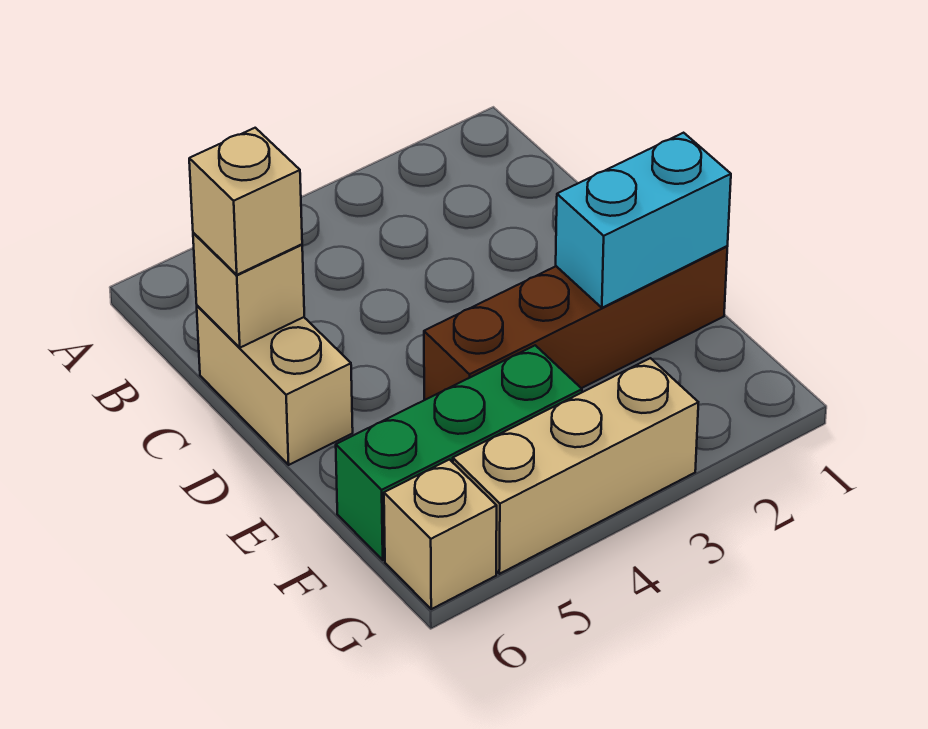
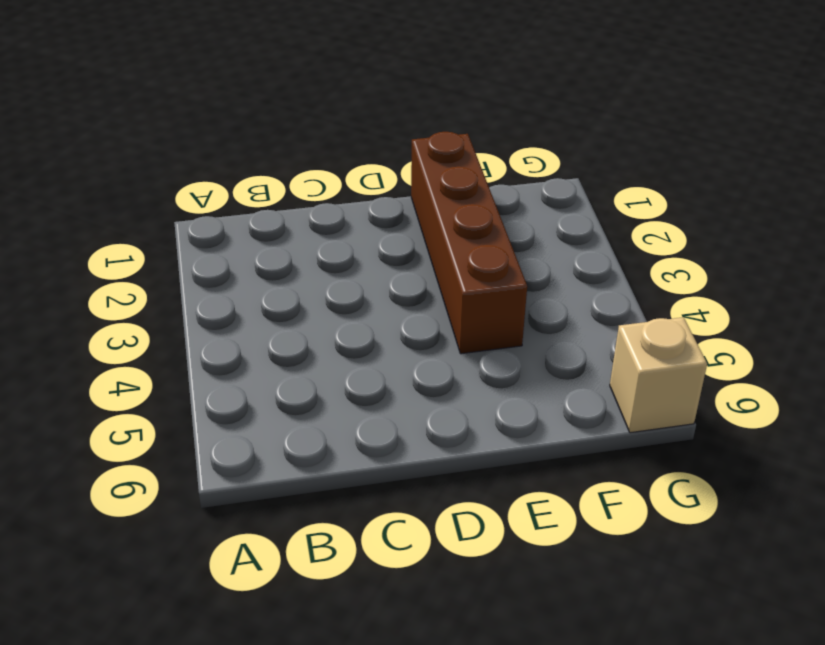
none -> tan 1x2 brick [197,306,353,465]
none -> green 1x3 brick [336,345,582,560]

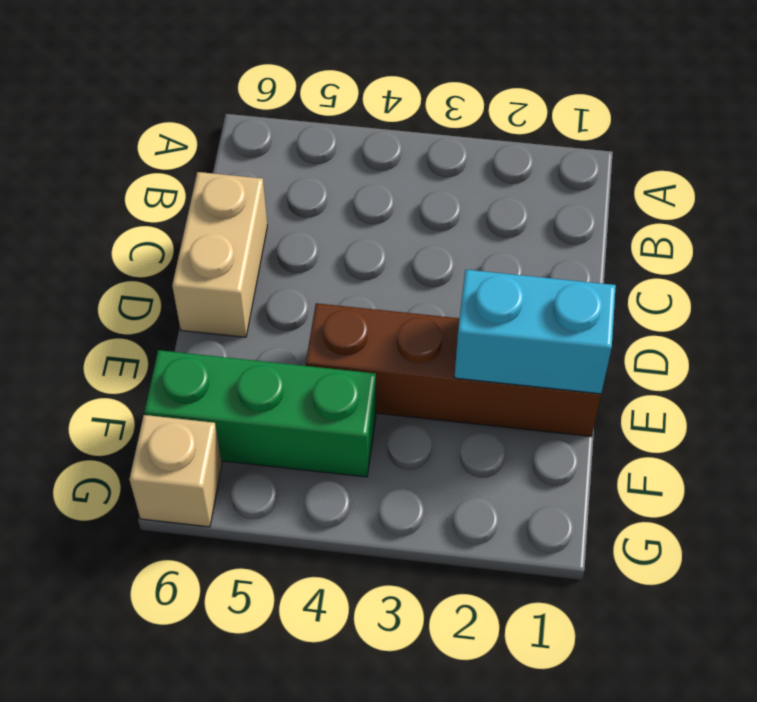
none -> tan 1x3 brick [453,358,698,574]
none -> tan 1x1 brick [193,233,304,348]

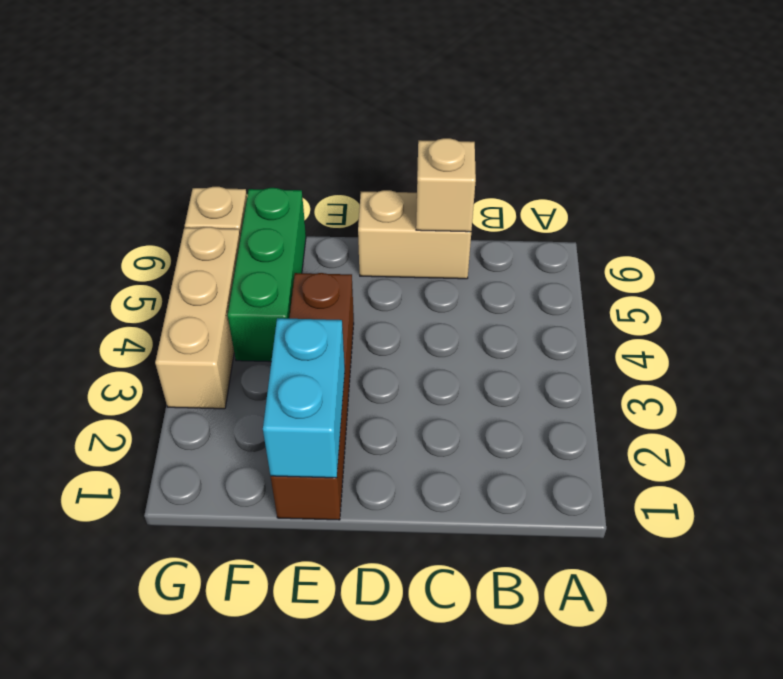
none -> tan 1x1 brick [189,128,302,275]

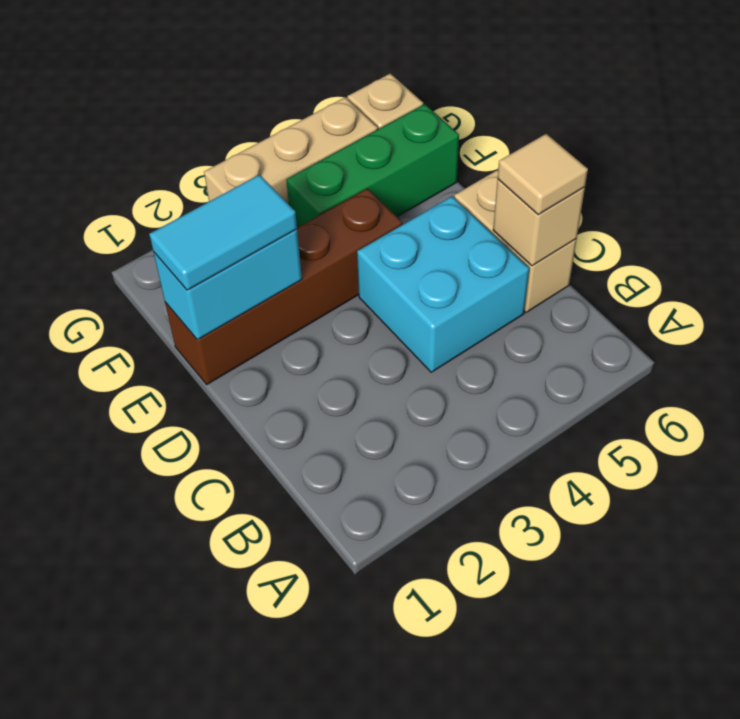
cyan 2x2 brick [357,197,529,372] -> none
tan 1x1 tile [498,134,588,215] -> tan 1x1 brick [189,128,302,275]
cyan 1x2 tile [149,175,297,290] -> none

